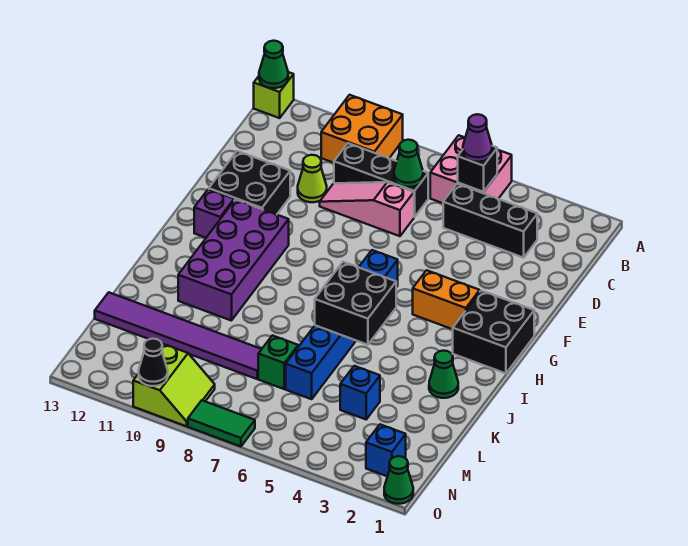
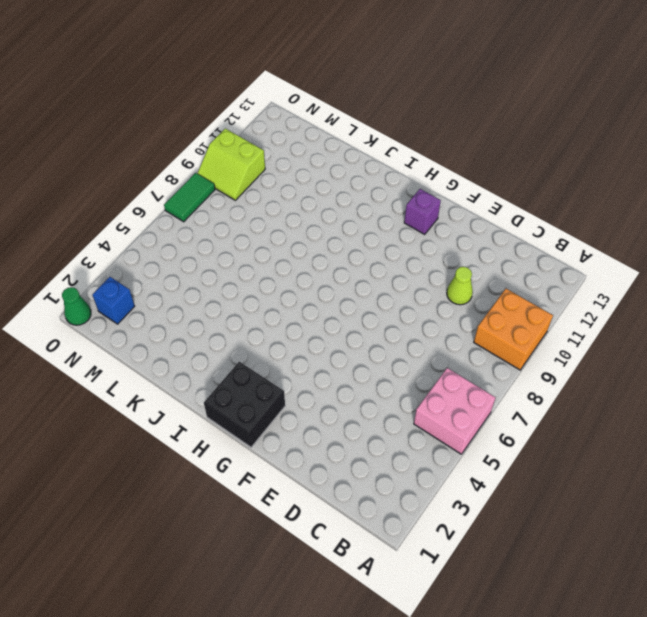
none -> lime 1x1 brick [254,72,294,118]
none -> black 1x3 brick [443,184,537,258]
none -> black 1x3 brick [334,143,428,217]

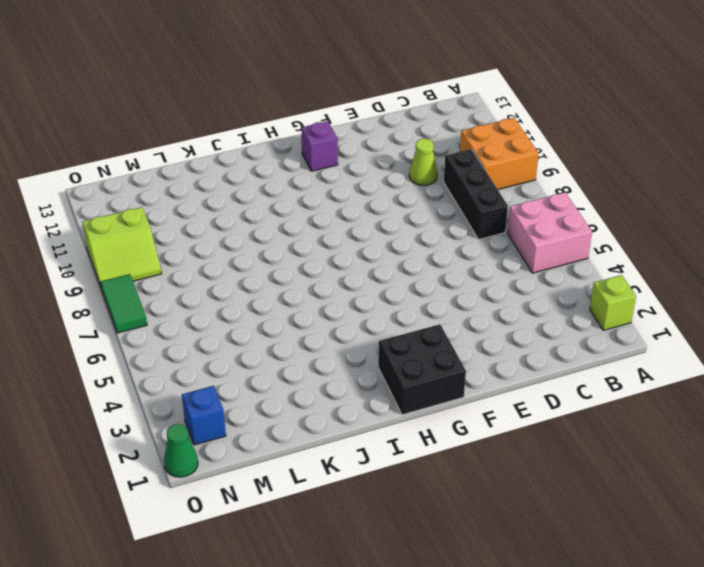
lime 1x1 brick [590,275,636,330] -> lime 1x1 brick moved to [254,72,294,118]
none -> black 1x3 brick [443,184,537,258]
none -> pink 1x3 slope [320,182,414,236]
none -> black 2x2 brick [209,151,290,215]

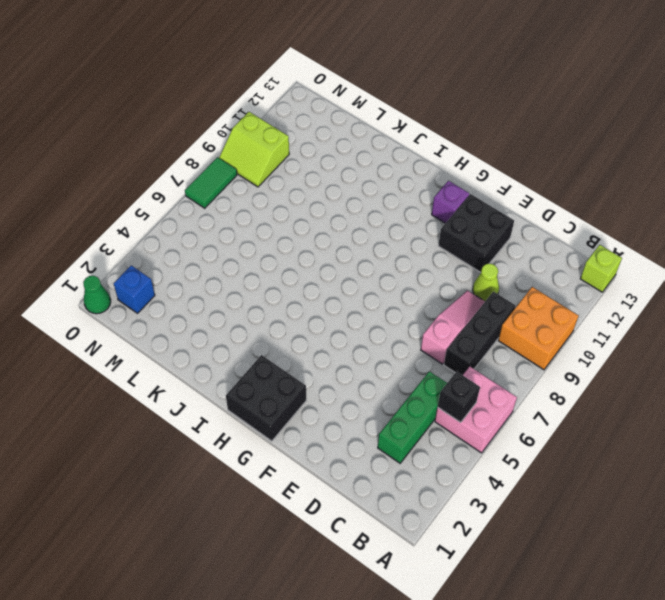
green 1x3 brick [378,371,447,463] -> black 1x3 brick [443,184,537,258]
none -> orange 1x2 brick [413,270,480,329]
none -> blue 1x6 brick [286,250,398,399]
none -> purple 2x4 brick [178,199,289,321]

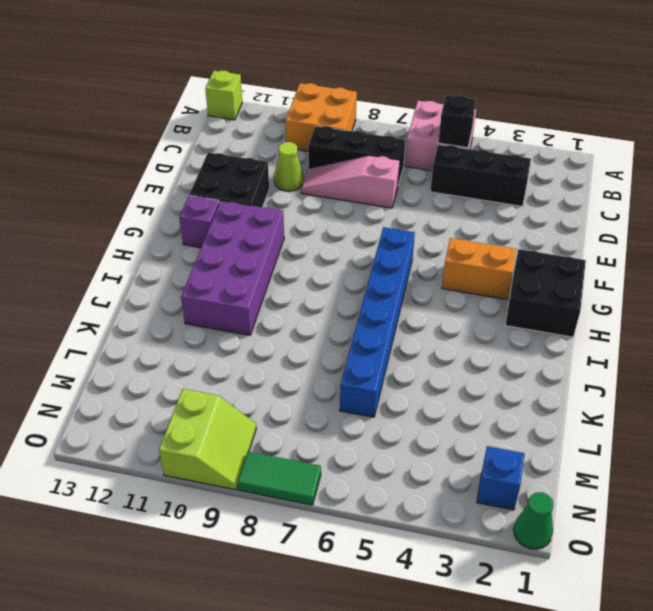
none -> green 1x1 cone [429,351,458,398]
none -> blue 1x1 brick [340,366,380,419]
none -> green 1x1 brick [258,335,298,389]

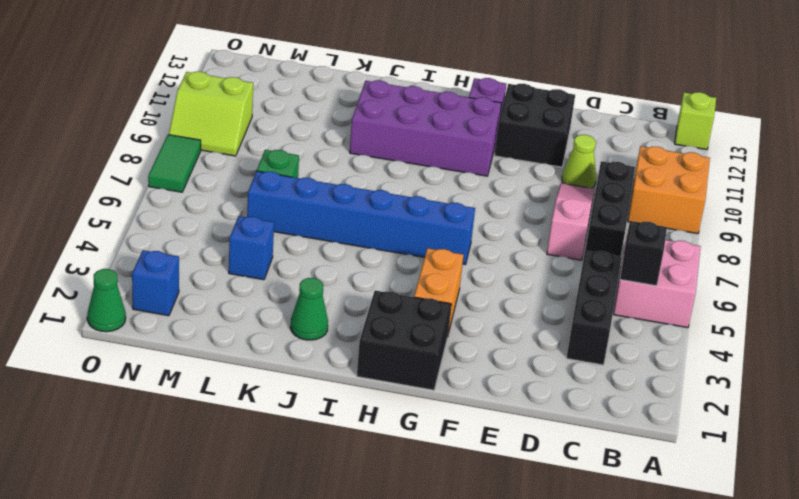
none -> purple 1x6 tile [95,292,262,379]
none -> green 1x1 cone [259,41,288,88]
none -> green 1x1 cone [394,140,423,187]

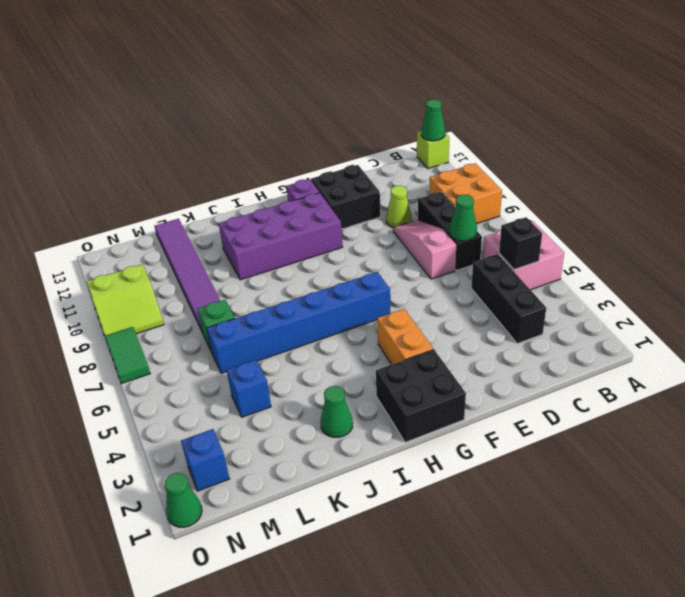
none -> black 2x2 brick [315,262,396,345]
none -> black 1x1 cone [139,339,168,386]
none -> purple 1x1 cone [463,114,492,162]

